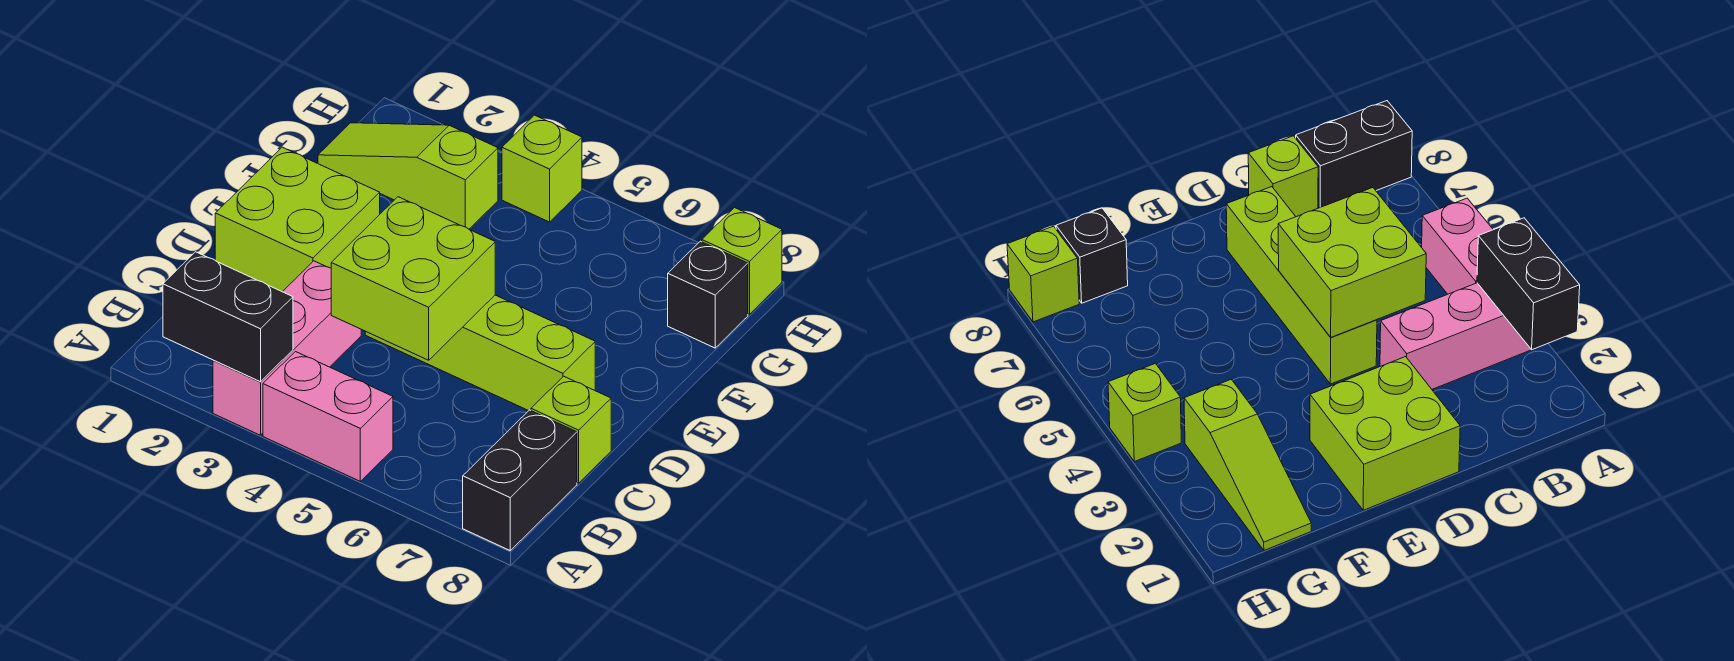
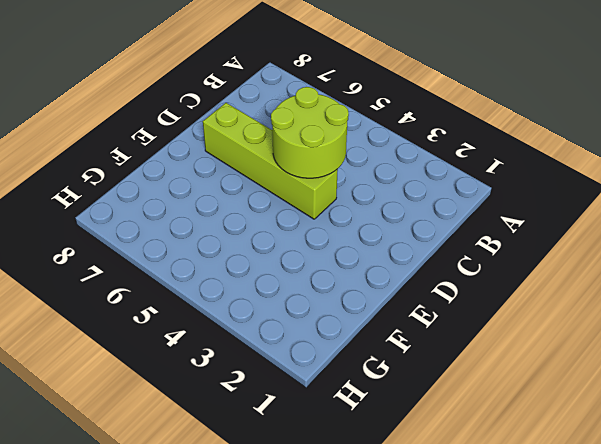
lime 2x2 round brick [271,87,349,178] -> lime 2x2 brick [331,197,495,360]
none -> pink 1x3 brick [213,261,361,435]
none -> pink 1x2 brick [263,352,393,481]
none -> black 1x2 brick [463,410,577,550]

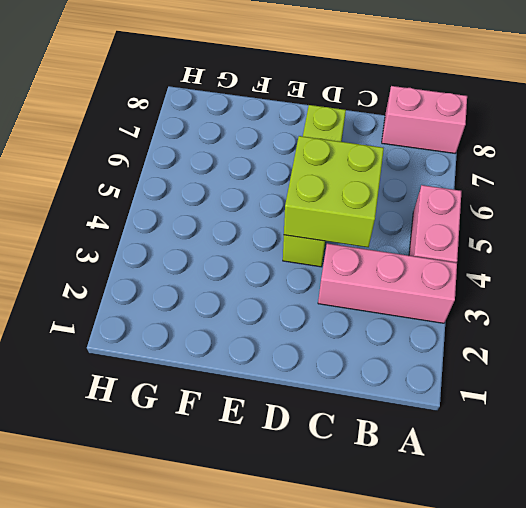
pink 1x2 brick [382,86,467,154] -> black 1x2 brick [463,410,577,550]
none -> lime 1x1 brick [531,376,611,483]
none -> lime 2x2 brick [215,147,380,292]
none -> lime 1x3 slope [318,123,498,229]

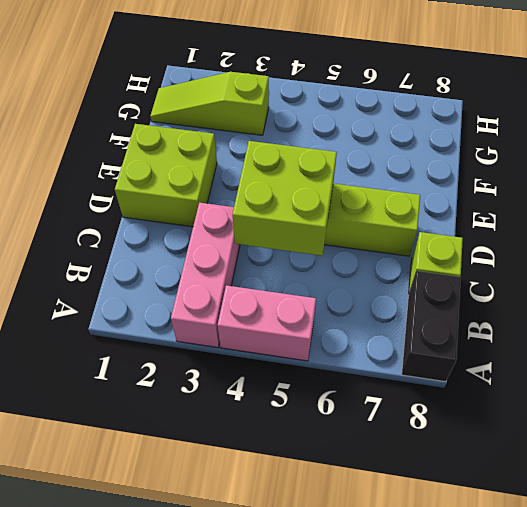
none -> black 1x1 brick [668,241,748,348]
none -> lime 1x1 brick [502,115,582,222]
none -> lime 1x1 brick [702,208,782,314]

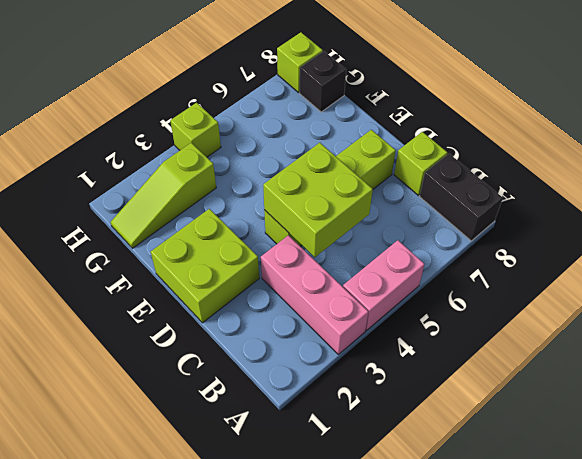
none -> black 1x2 brick [163,252,293,382]

